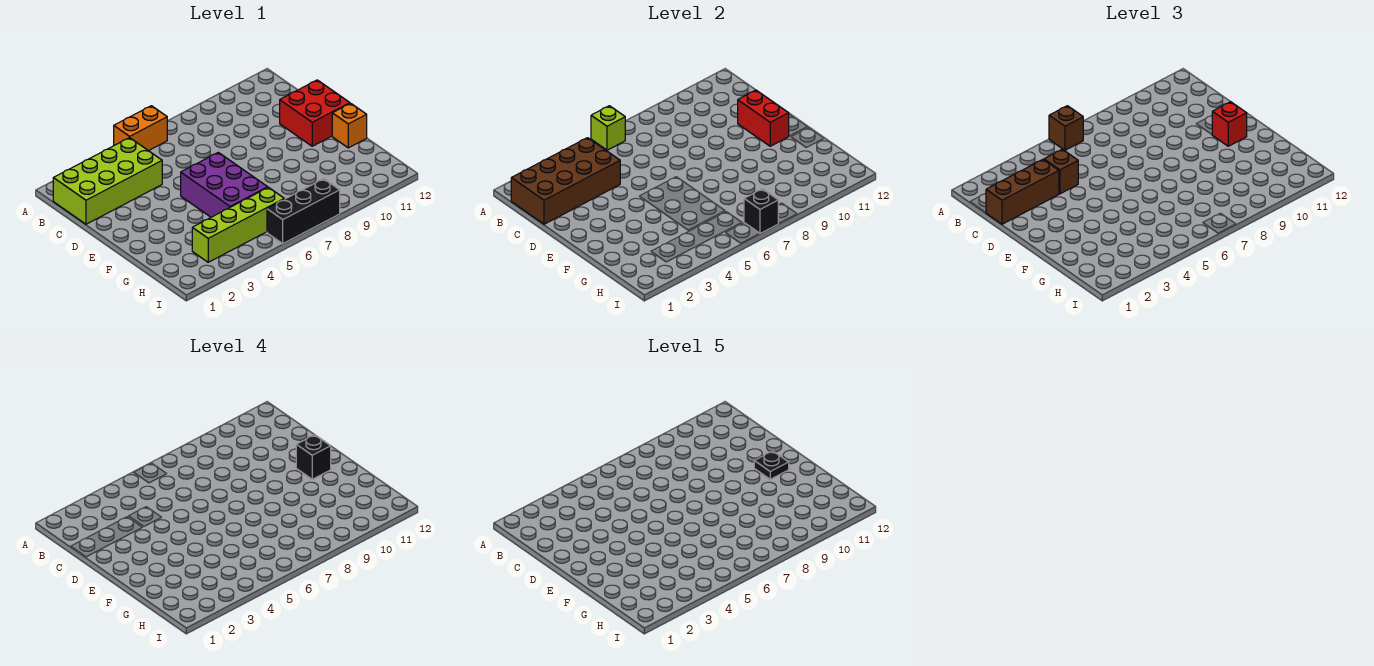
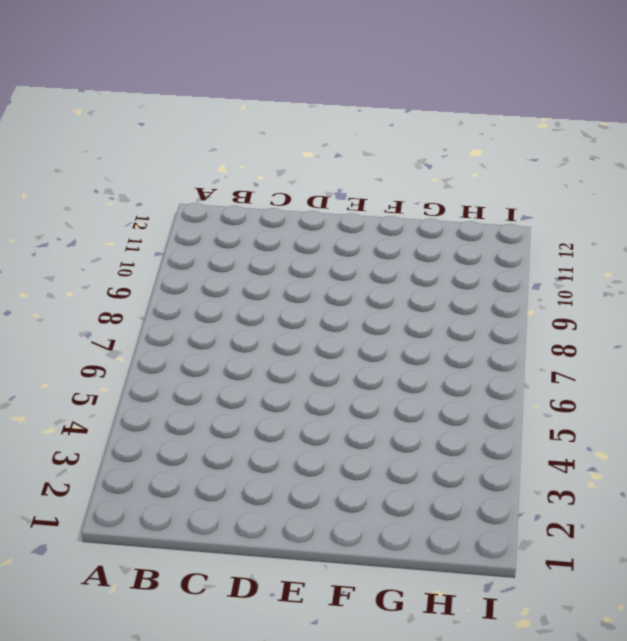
none -> orange 1x2 brick [114,106,167,151]
none -> lime 2x4 brick [53,138,162,224]
none -> red 2x2 brick [280,80,350,146]

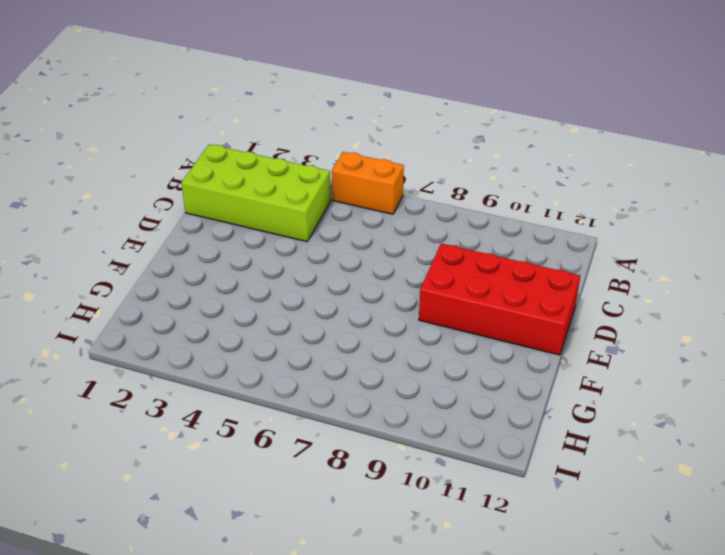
red 2x4 brick [419,243,580,355] -> red 2x2 brick [280,80,350,146]
none -> purple 2x3 brick [181,152,268,217]
none -> orange 1x1 brick [332,103,367,148]
none -> lime 1x4 brick [192,187,284,262]

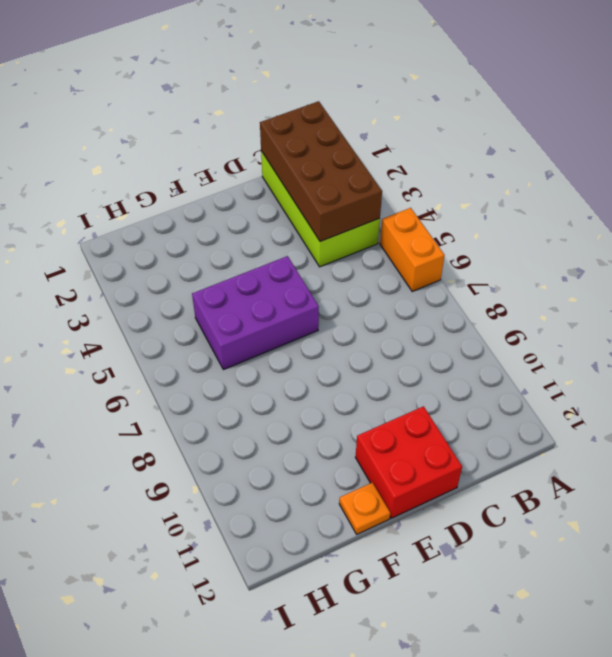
orange 1x1 plate [339,482,390,534] -> orange 1x1 brick [332,103,367,148]
none -> lime 1x4 brick [192,187,284,262]
none -> black 1x3 brick [267,179,340,244]
none -> lime 1x1 brick [591,106,625,150]

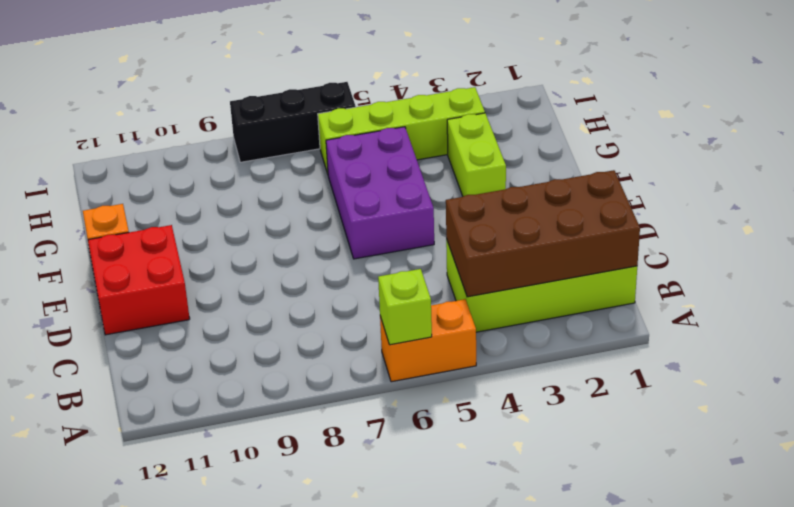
lime 1x2 brick [447,113,506,196] -> none
none -> red 1x2 brick [738,90,789,146]
none -> black 1x1 brick [744,189,778,234]
none -> brown 1x1 brick [1049,106,1083,150]

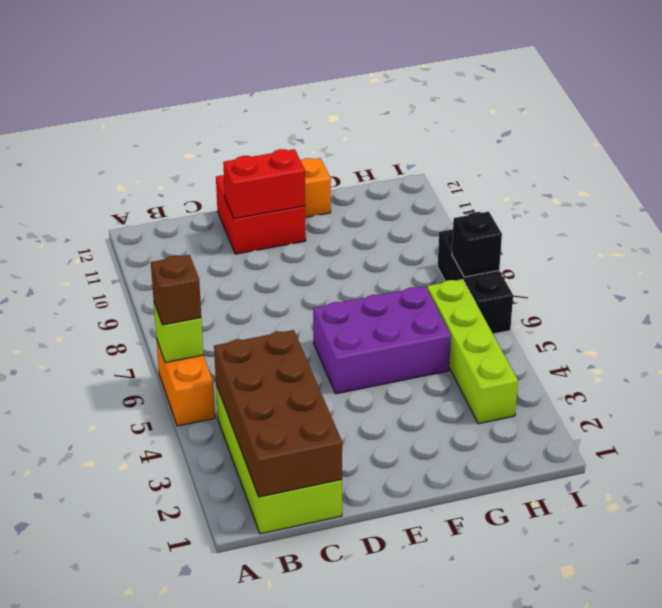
none -> brown 1x3 brick [986,160,1059,224]
none -> brown 1x1 brick [1044,149,1078,194]
none -> red 1x1 brick [1212,102,1247,146]

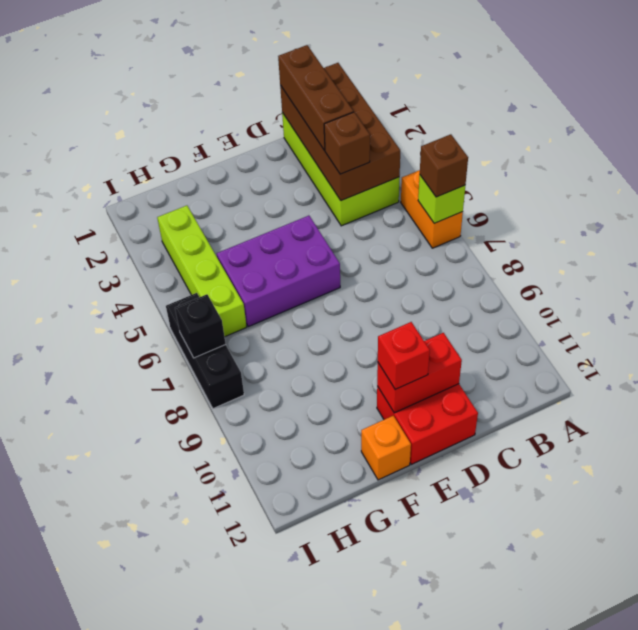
none -> black 1x1 brick [296,435,331,479]
none -> black 1x1 plate [754,451,789,479]

